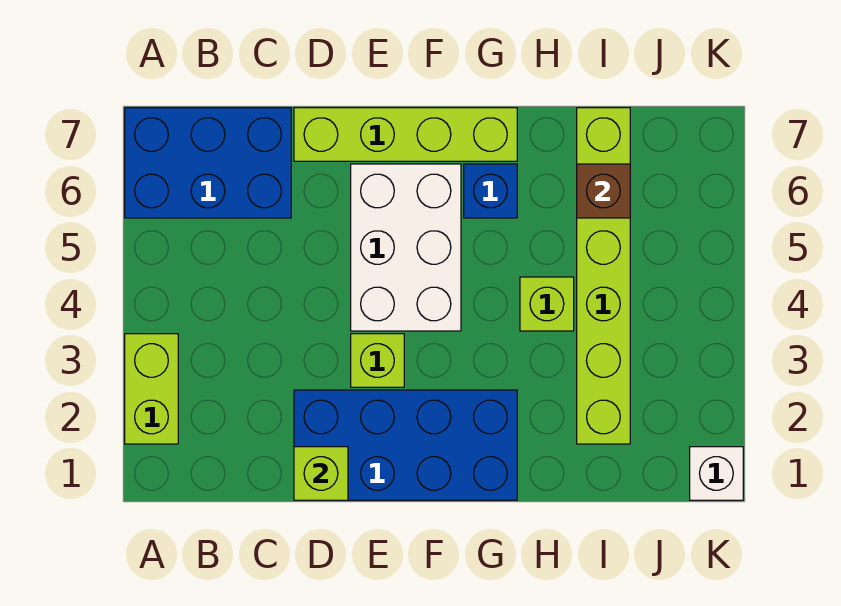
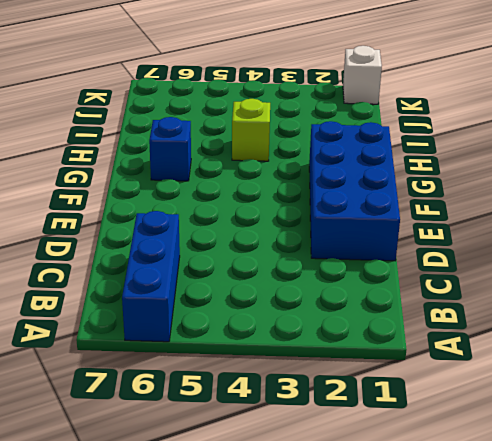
blue 1x3 brick [122,211,180,342] -> blue 2x3 brick [125,108,291,218]
none -> lime 1x2 brick [125,334,178,444]
none -> lime 1x4 brick [294,108,517,161]
none -> lime 1x1 brick [351,334,404,387]

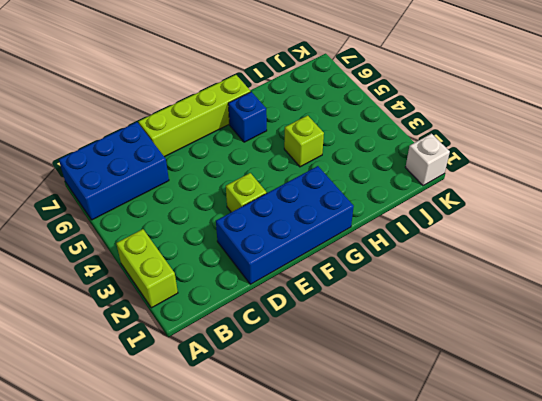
none -> white 2x3 brick [351,164,461,331]
none -> lime 1x6 brick [577,108,630,444]
none -> lime 1x1 brick [294,447,348,500]

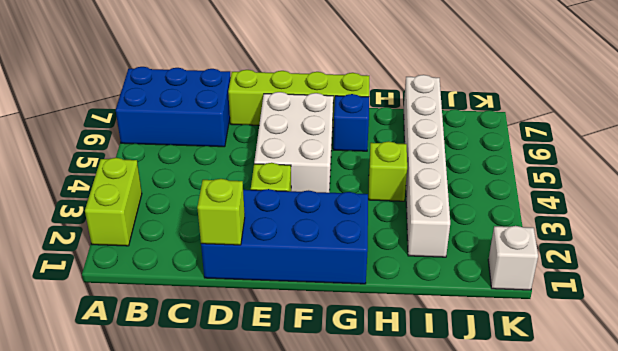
white 1x6 brick [404,75,450,257] -> lime 1x6 brick [577,108,630,444]
none -> brown 1x1 brick [577,164,630,218]

